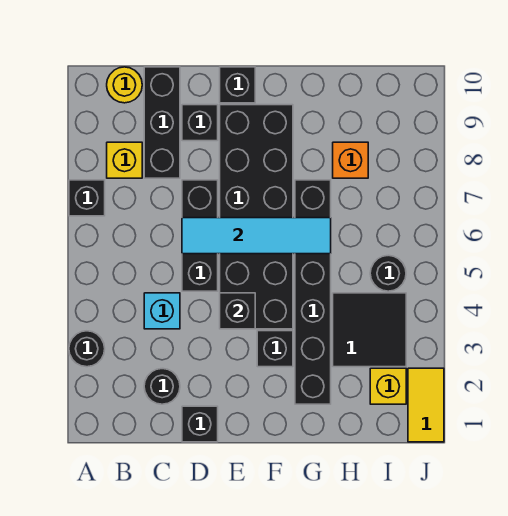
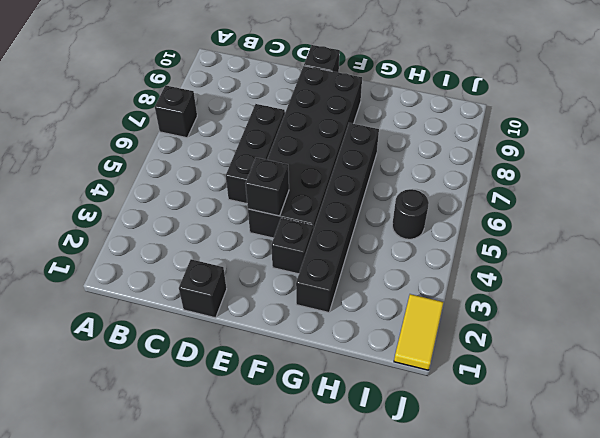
none -> black 1x1 round brick [69,331,105,367]
none -> yellow 1x1 brick [107,142,142,178]
none -> yellow 1x1 round brick [107,67,142,103]

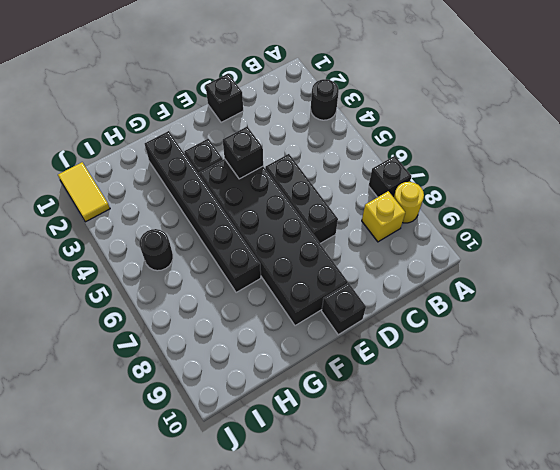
yellow 1x1 round brick [394,182,424,223] -> yellow 1x1 round brick moved to [107,67,142,103]
none -> black 1x1 round brick [144,369,180,404]
none -> cyan 1x1 brick [144,293,180,329]
none -> black 1x3 brick [144,67,180,178]

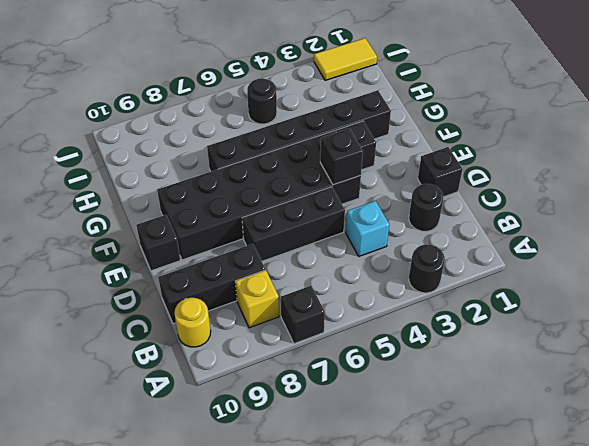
none -> black 1x1 brick [182,105,218,141]
none -> black 2x2 tile [333,293,406,367]
none -> orange 1x1 brick [333,142,368,178]

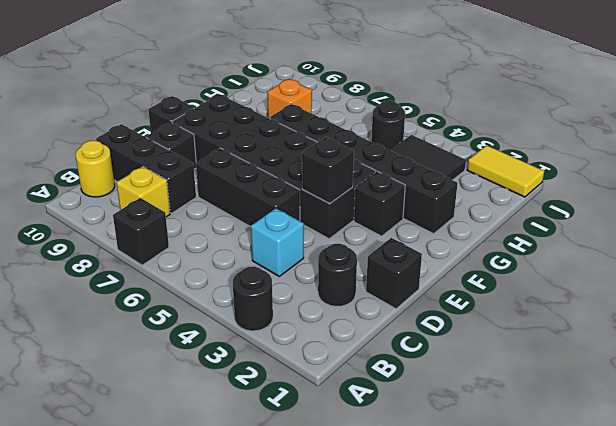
none -> yellow 1x1 brick [370,368,406,404]
none -> cyan 1x4 tile [182,218,331,254]

